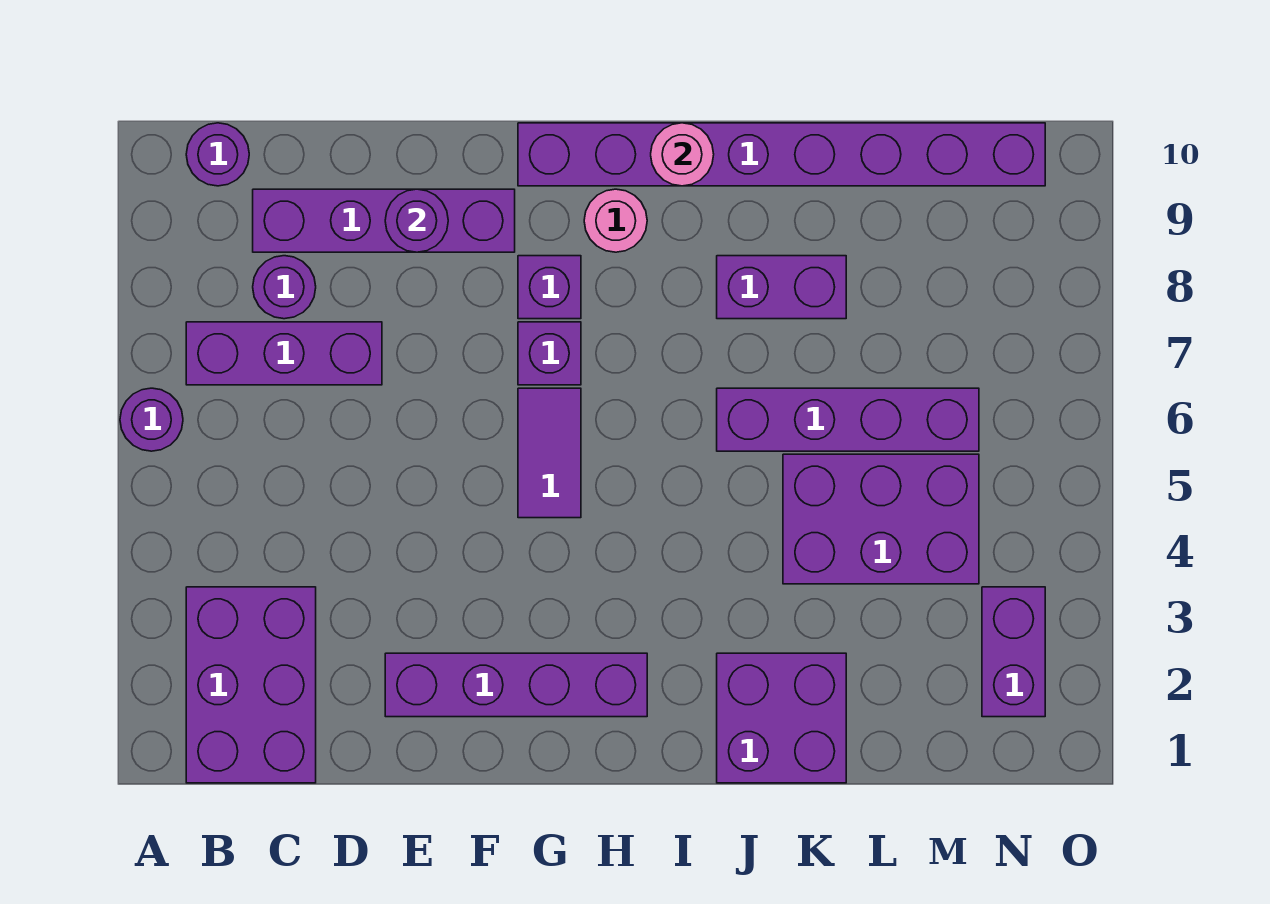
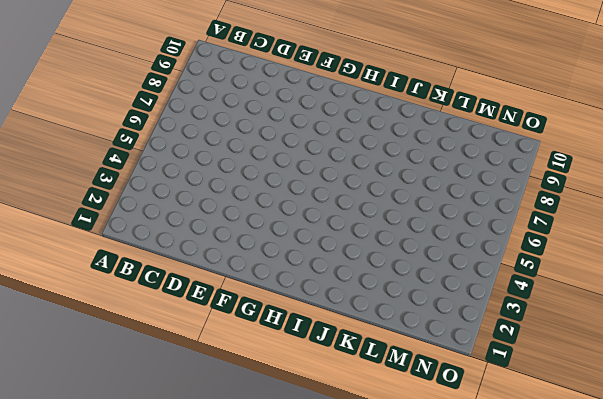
none -> purple 1x1 round brick [120,388,183,451]
none -> purple 2x3 brick [186,587,316,783]
none -> purple 1x3 brick [186,322,382,385]

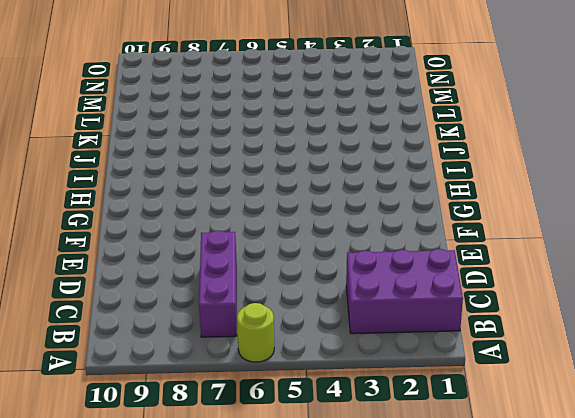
lime 1x1 round brick [237,303,274,362] -> purple 1x1 round brick [120,388,183,451]
none -> purple 1x1 round brick [186,123,249,186]
none -> purple 1x1 round brick [253,256,316,319]
none -> purple 1x4 brick [253,189,515,252]

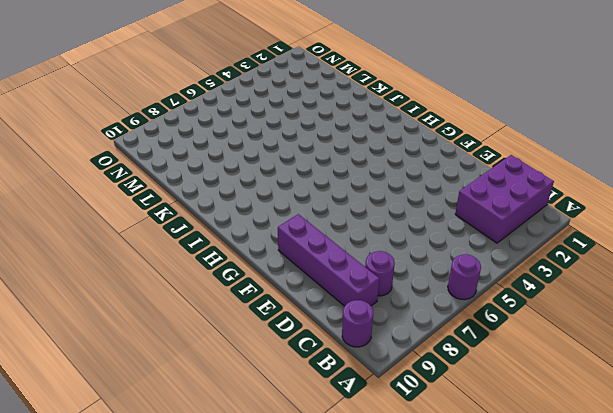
none -> purple 1x3 brick [186,322,382,385]
none -> purple 1x4 brick [385,653,647,717]
none -> purple 1x2 tile [518,388,581,518]

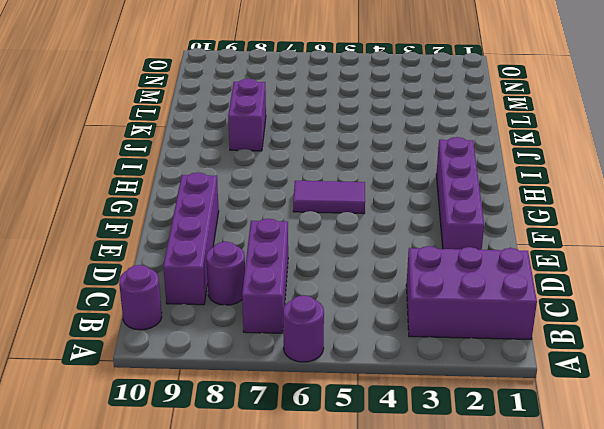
none -> purple 1x1 brick [518,322,581,385]
none -> purple 1x1 brick [518,256,581,319]
none -> purple 1x8 brick [518,123,1045,186]

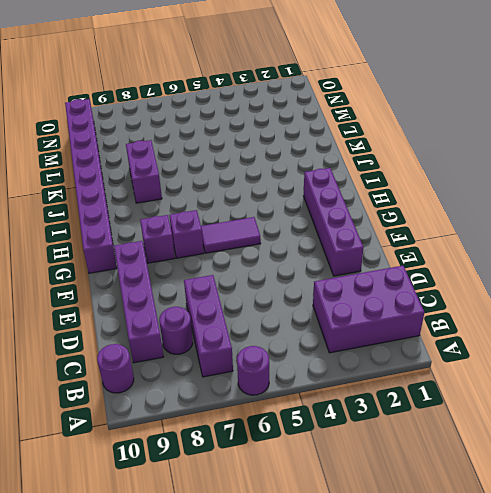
none -> pink 1x1 round brick [584,189,647,252]
none -> purple 2x2 brick [717,653,846,783]
none -> purple 1x4 brick [717,388,979,451]

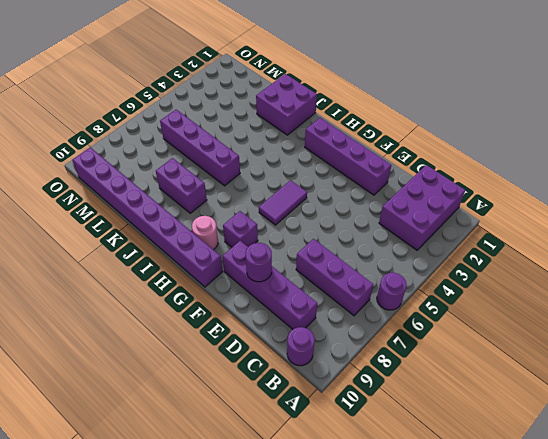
none -> purple 1x1 round brick [253,256,316,319]
none -> purple 1x1 brick [518,322,581,385]
none -> purple 2x3 brick [783,454,979,584]

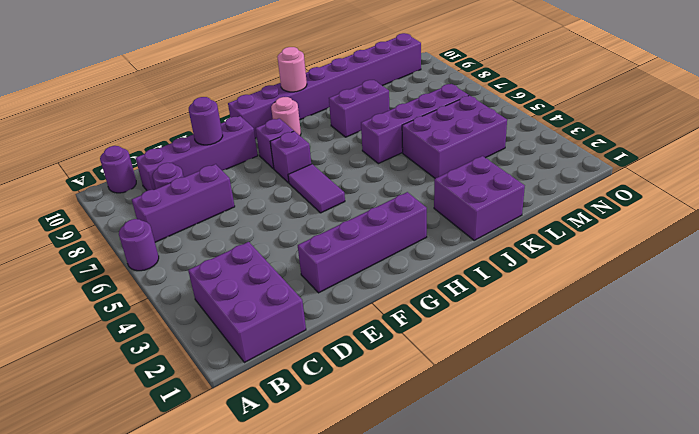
none -> purple 1x2 brick [982,587,1045,717]

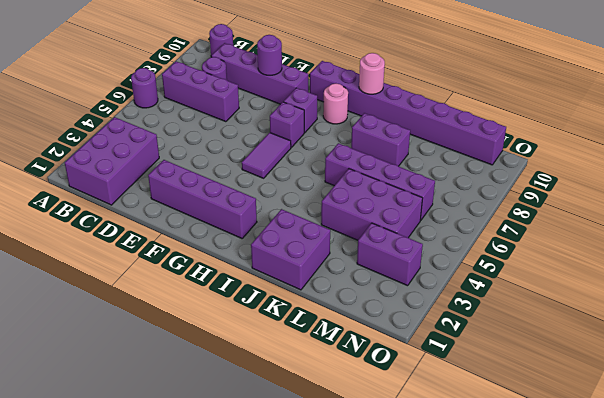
purple 1x2 brick [357,223,423,286] -> purple 1x2 brick turned to [982,587,1045,717]

